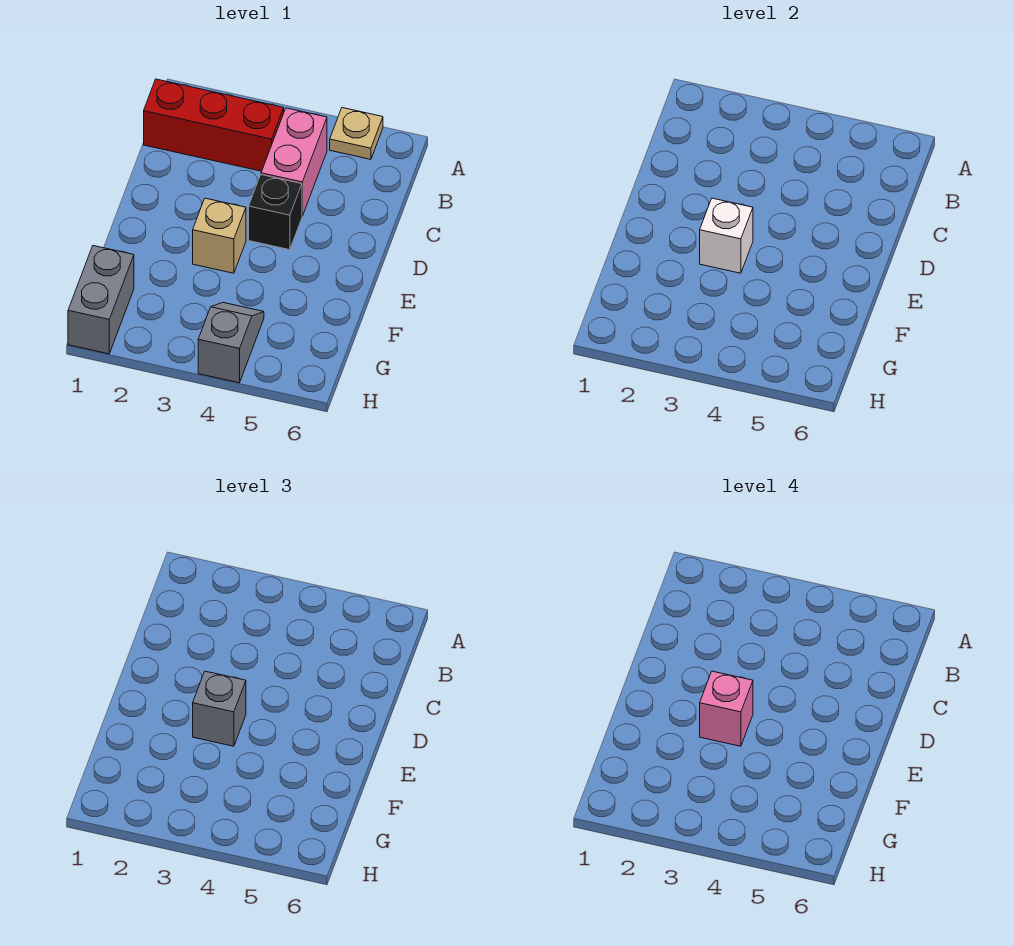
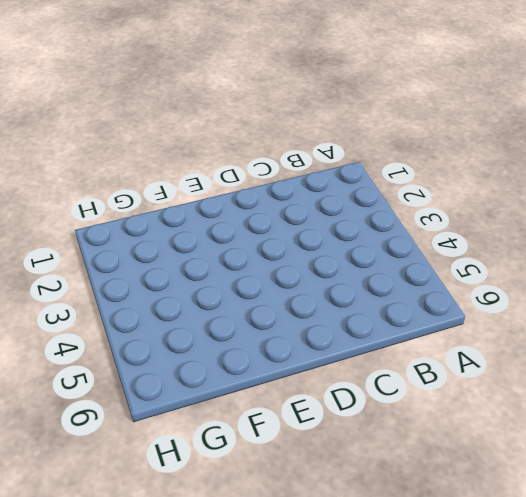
none -> tan 1x1 plate [330,108,383,159]
none -> red 1x3 brick [144,79,284,171]

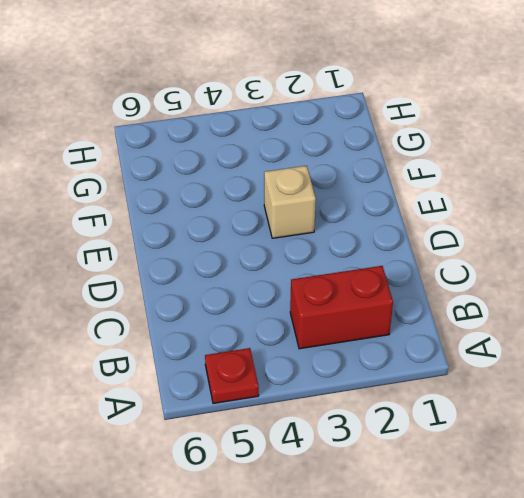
red 1x1 plate [205,348,259,404] -> tan 1x1 plate [330,108,383,159]
red 1x2 brick [290,266,393,349] -> red 1x3 brick [144,79,284,171]
none -> pink 1x2 brick [261,108,327,216]
none -> black 1x1 brick [249,175,302,250]

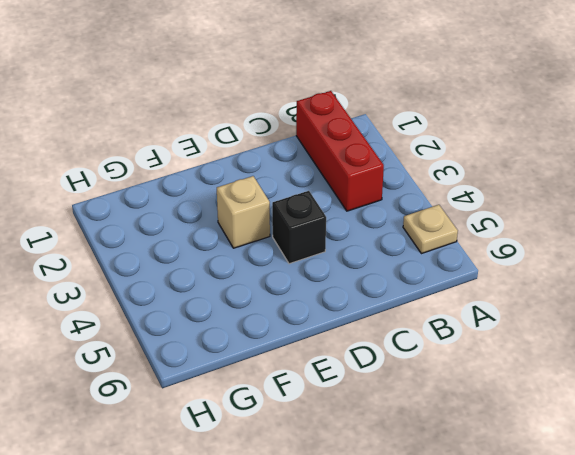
none -> pink 1x2 brick [261,108,327,216]
none -> grey 1x2 brick [68,246,134,354]

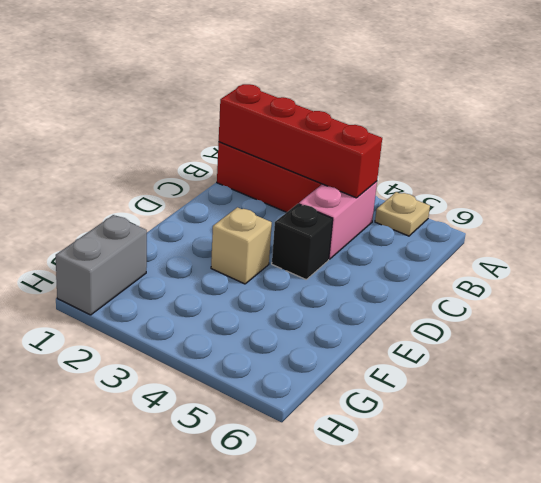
red 1x4 brick [219,84,382,198] -> none
none -> grey 1x2 slope [198,303,264,383]
none -> white 1x1 brick [700,198,753,273]

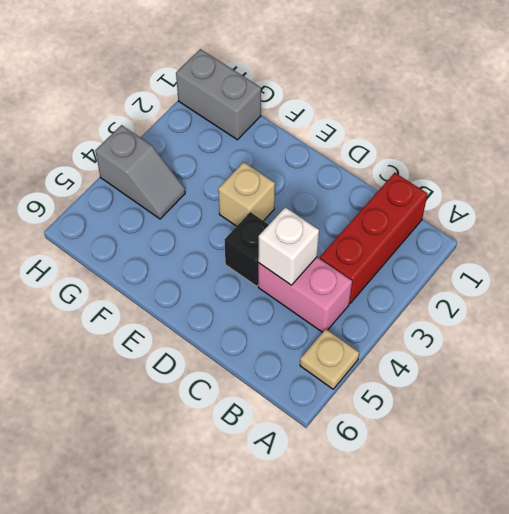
white 1x1 brick [258,207,319,285] -> white 1x1 brick moved to [700,198,753,273]
none -> grey 1x1 brick [193,671,246,746]
none -> pink 1x1 brick [700,671,753,746]

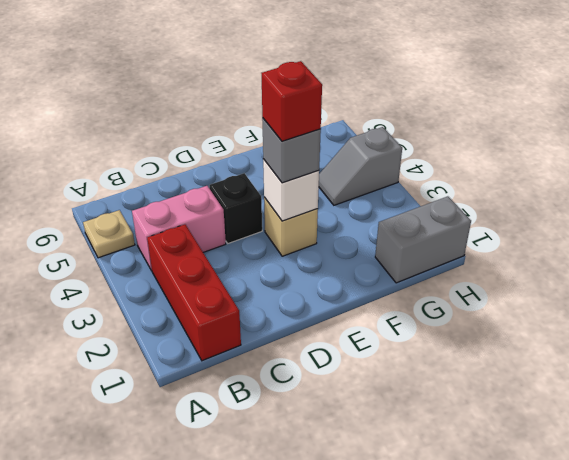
red 1x1 brick [261,61,322,141] -> pink 1x1 brick [700,671,753,746]

